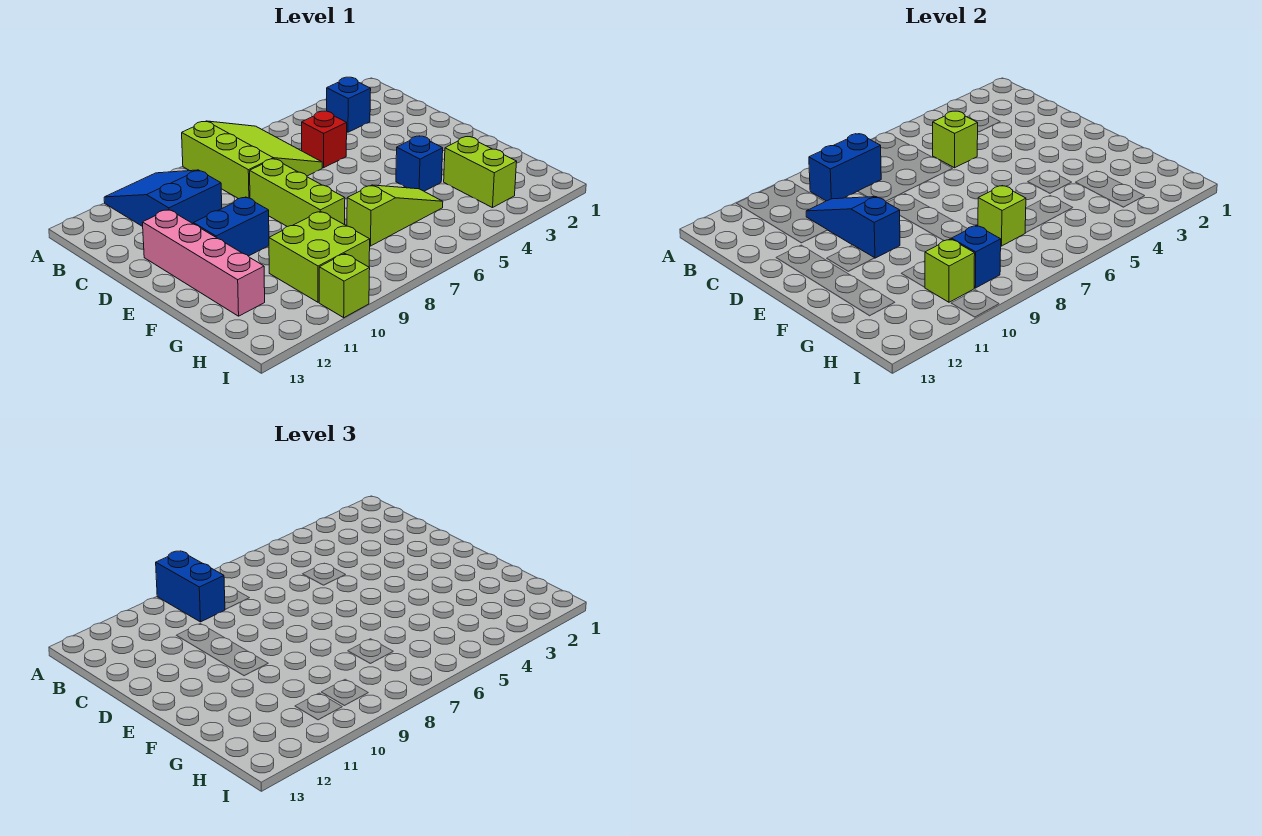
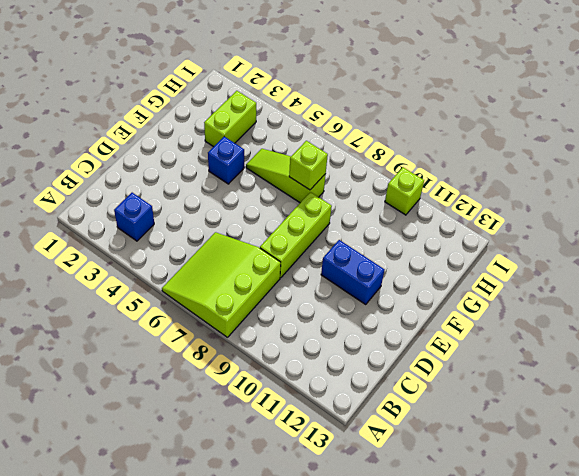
none -> blue 2x3 slope [104,170,222,227]
none -> red 1x1 brick [302,111,347,168]
none -> pink 1x4 brick [142,209,265,316]

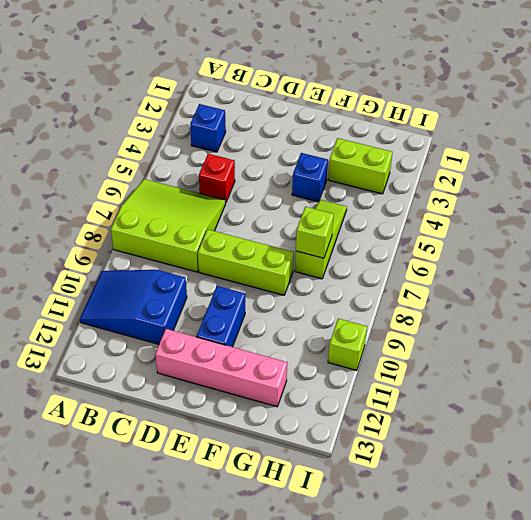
none -> lime 2x2 brick [269,211,370,302]
none -> blue 1x2 brick [809,134,881,201]
none -> lime 1x1 brick [933,111,978,168]

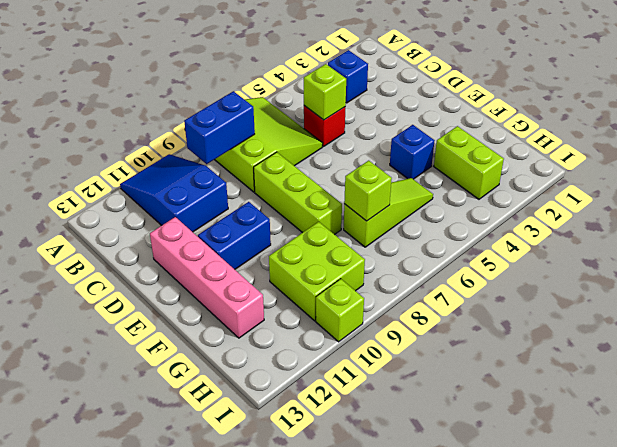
none -> blue 1x3 slope [806,197,900,258]
none -> blue 1x1 brick [952,225,1001,288]
none -> lime 1x1 brick [925,239,975,302]

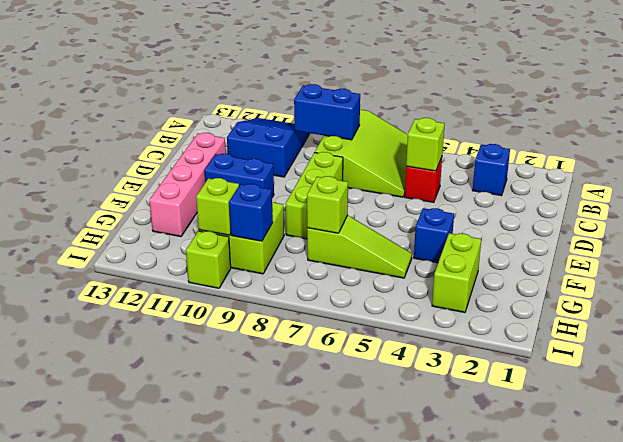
none -> blue 1x3 slope [806,197,900,258]
none -> blue 1x2 brick [156,551,225,622]

